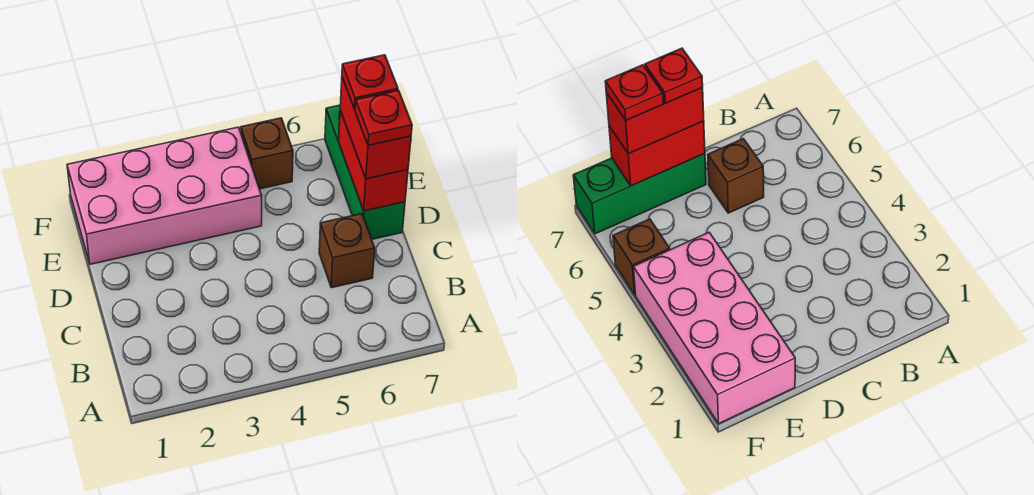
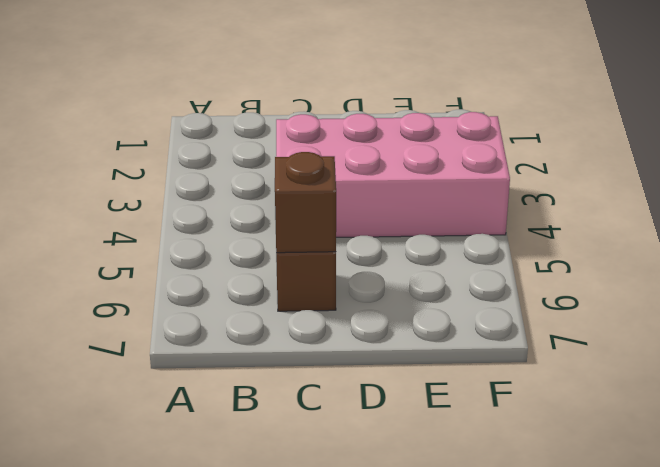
pink 2x4 brick [276,112,510,237] -> pink 2x4 brick turned to [67,127,262,264]
brown 1x1 brick [275,152,336,253] -> brown 1x1 brick moved to [241,118,293,189]
none -> green 1x3 brick [325,105,405,239]
none -> red 1x2 brick [339,110,408,211]

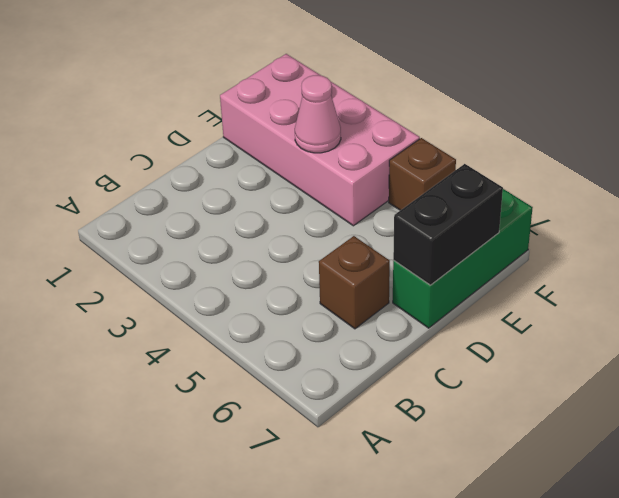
black 1x2 brick [393,164,503,285] -> red 1x2 brick [339,110,408,211]
pink 1x1 cone [295,75,341,153] -> none
none -> red 1x2 brick [340,77,411,179]
none -> red 1x1 plate [355,90,412,146]

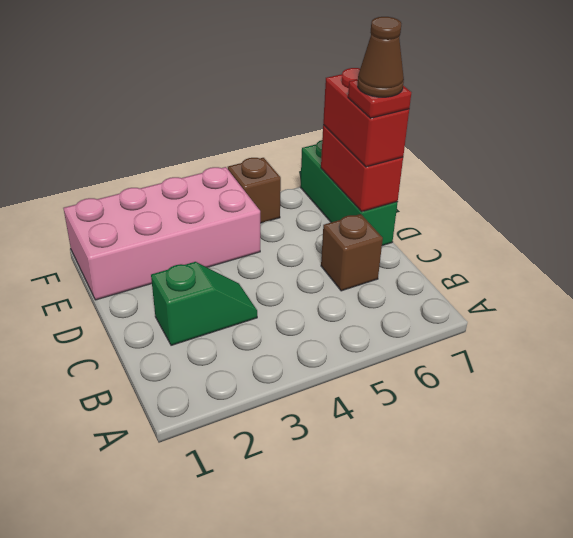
green 1x2 slope [151,262,257,345] -> none
brown 1x1 cone [358,17,404,97] -> none
none -> red 1x1 plate [342,55,398,109]

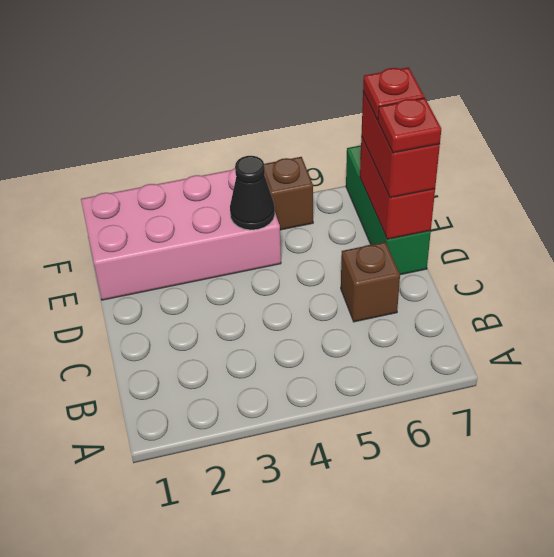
black 1x1 cone [230,156,275,230] -> none

